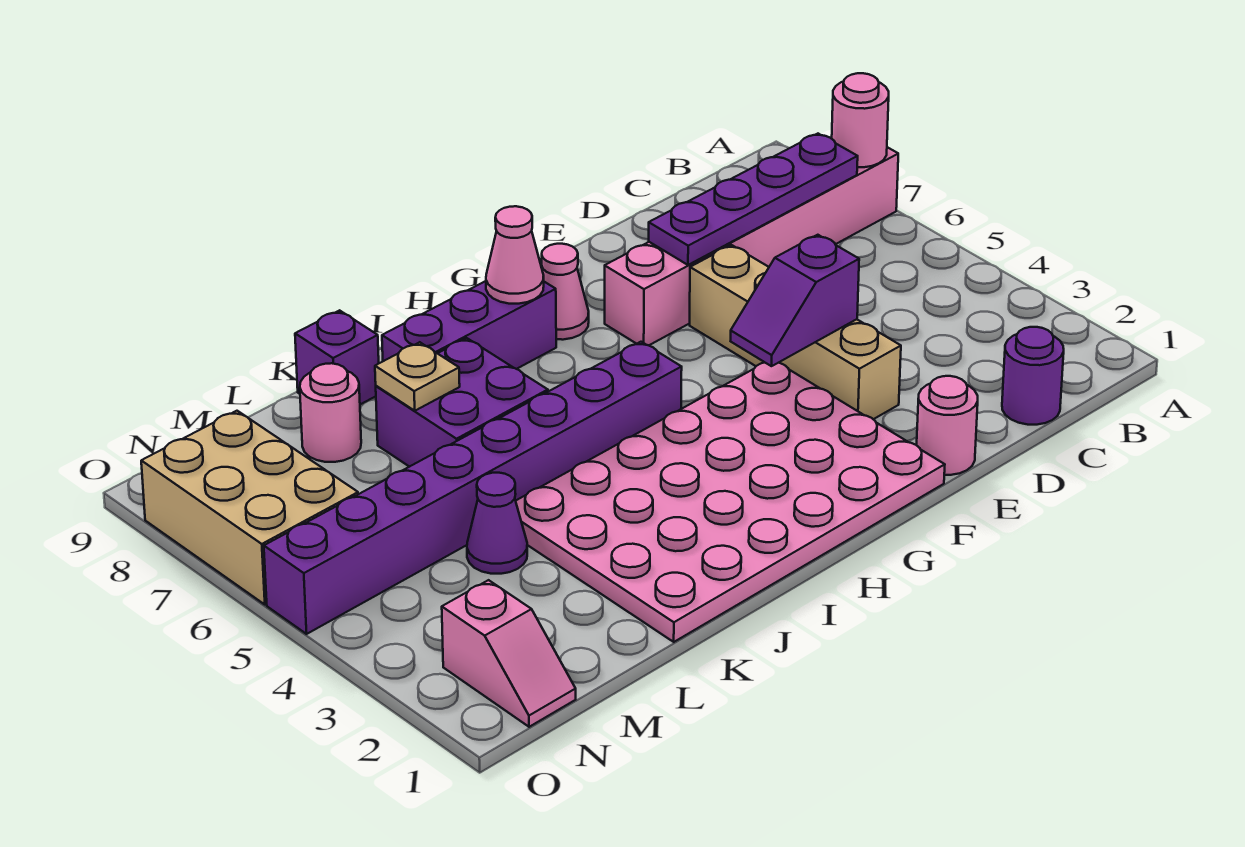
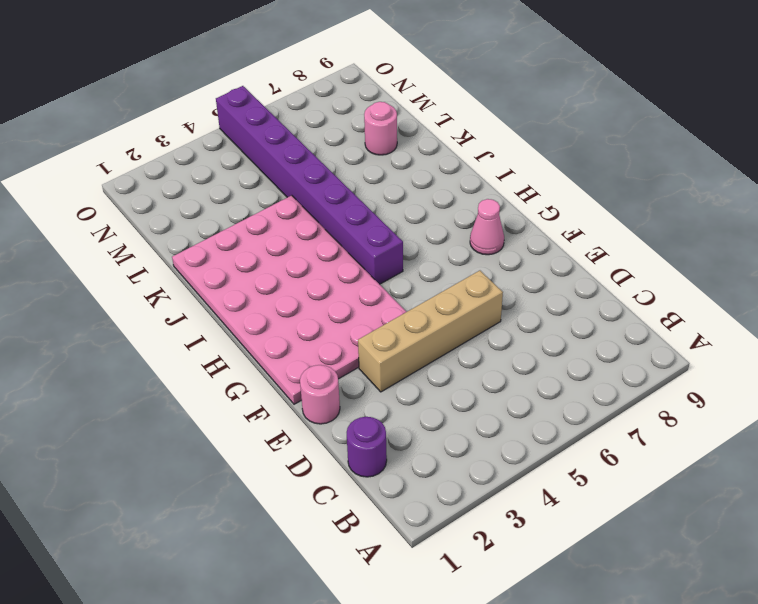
none -> pink 1x6 brick [605,147,898,345]
none -> purple 1x3 brick [382,281,556,369]
none -> purple 2x2 brick [376,338,548,467]

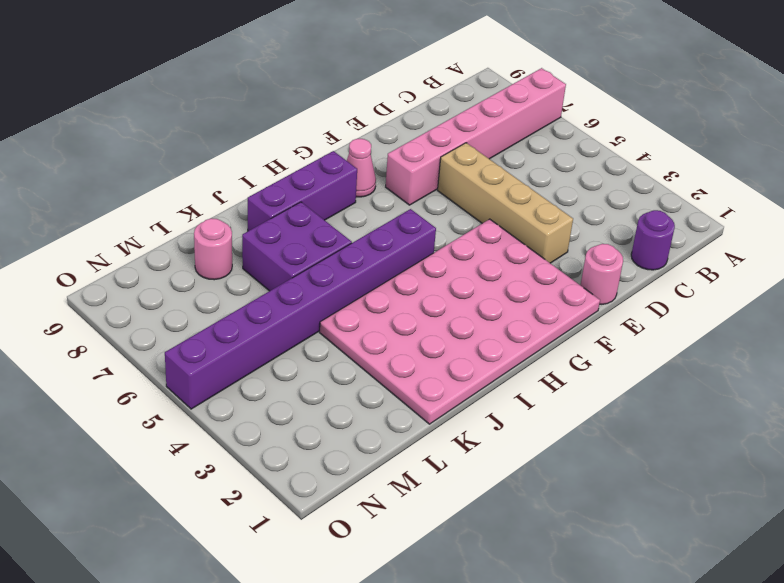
none -> purple 1x1 brick [295,310,379,404]
none -> purple 1x1 cone [467,473,527,574]
none -> pink 1x2 slope [442,580,576,727]

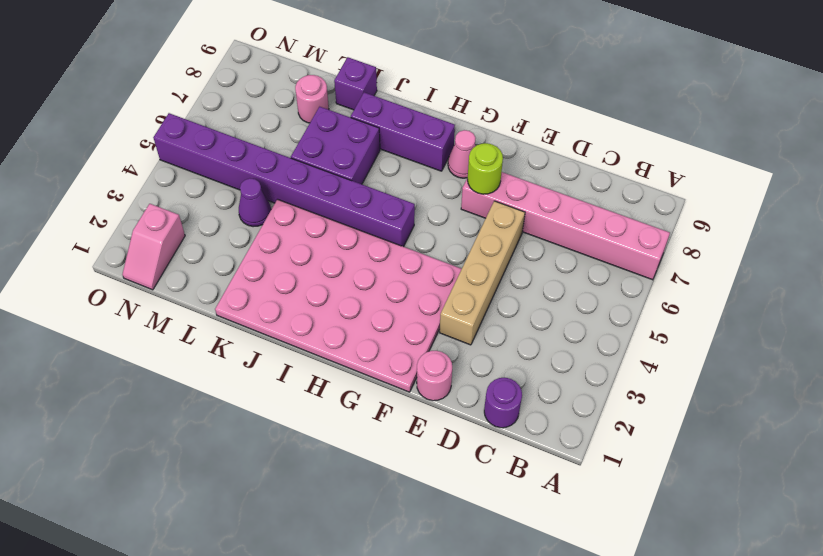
lime 1x1 round brick [468,143,503,194] -> none
none -> tan 2x3 brick [141,411,358,605]
none -> pink 1x1 round brick [832,73,889,167]
none -> purple 1x4 plate [649,134,858,265]

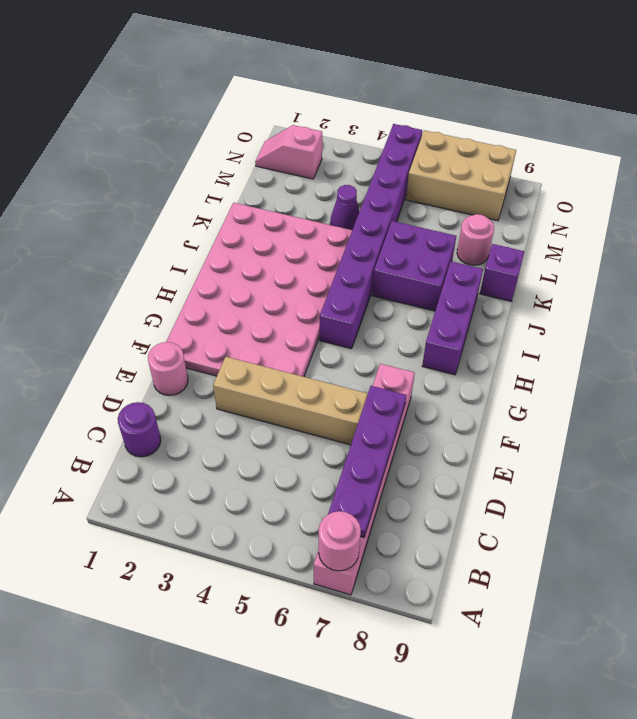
none -> pink 1x1 cone [542,244,589,340]
none -> purple 1x2 slope [731,235,859,366]
none -> pink 1x1 cone [486,206,544,304]

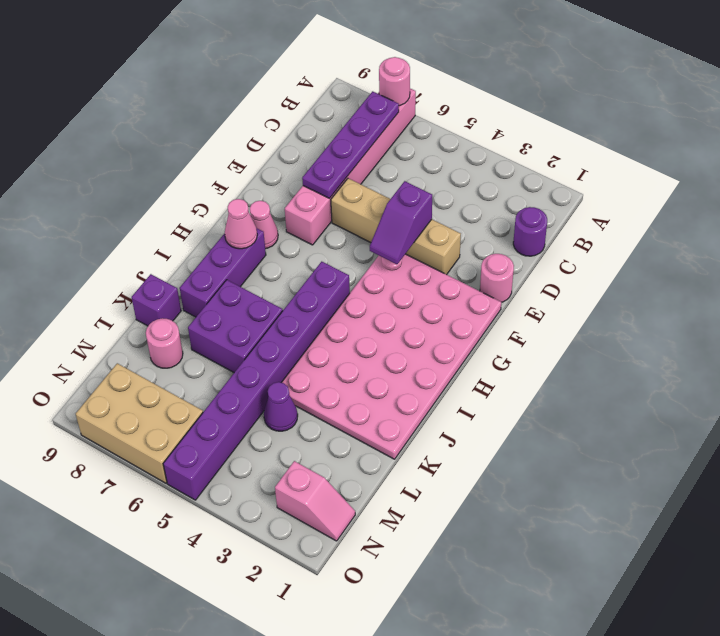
none -> tan 1x1 plate [375,342,460,411]

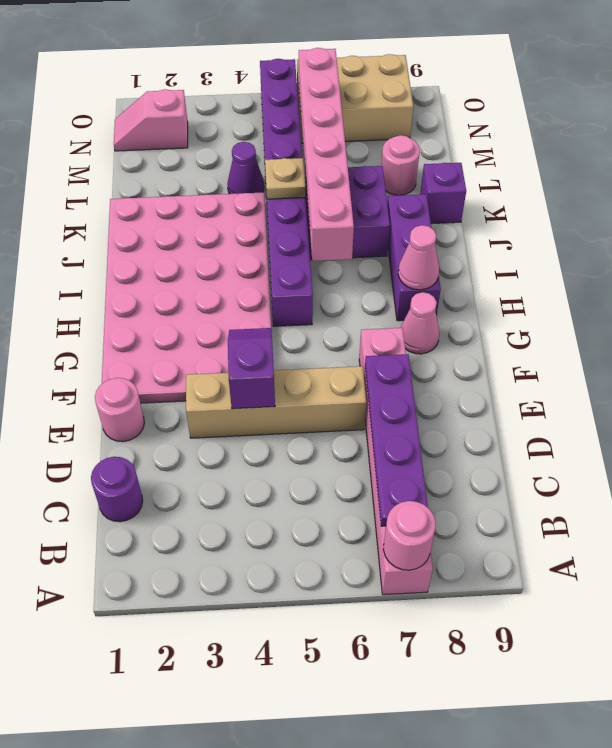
pink 1x6 brick [299,48,354,261] -> none
tan 1x1 plate [265,158,305,199] -> tan 1x1 plate moved to [375,342,460,411]

